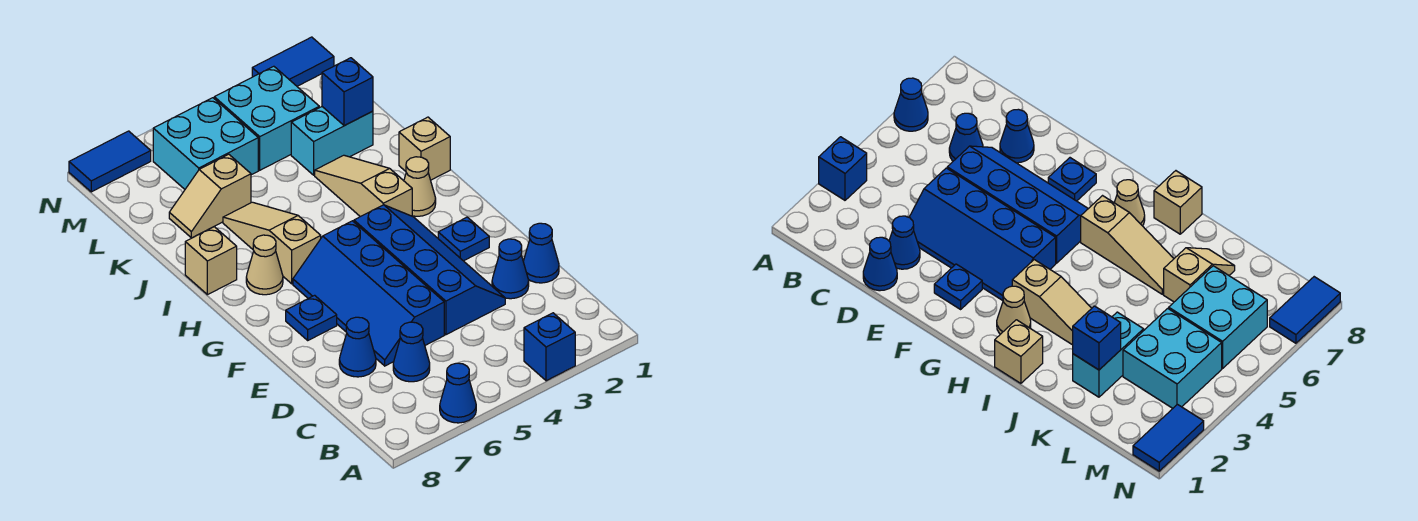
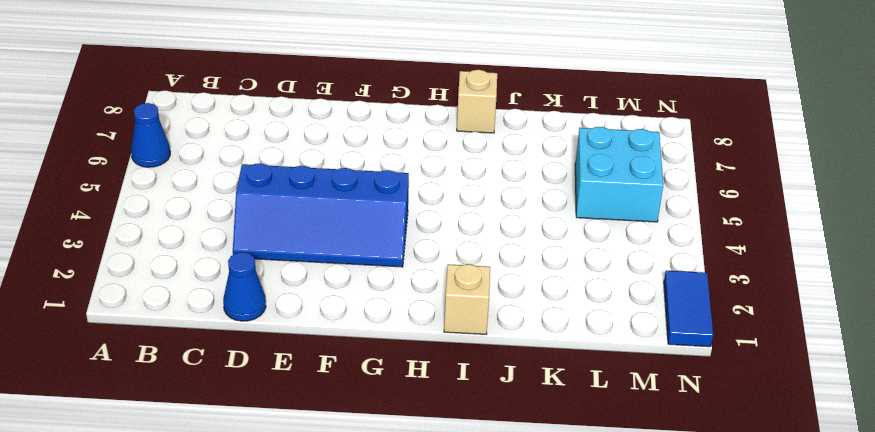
none -> blue 1x1 brick [524,313,575,381]
none -> blue 1x1 cone [393,322,430,382]
none -> blue 1x1 cone [492,239,529,299]

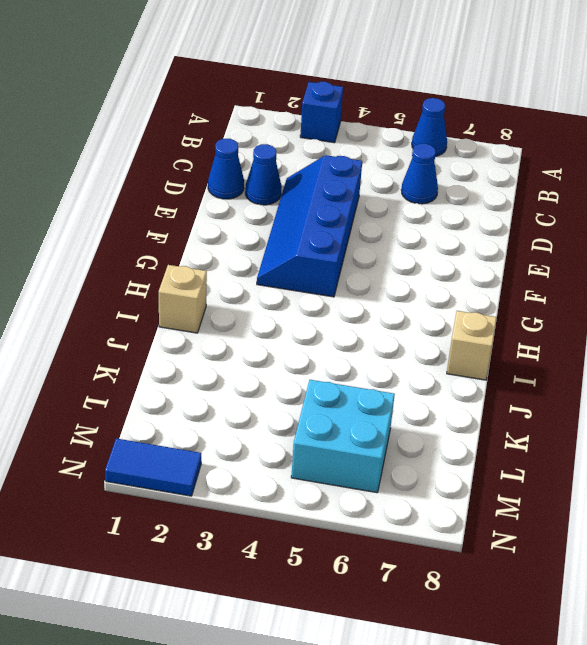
none -> blue 2x4 slope [293,221,444,366]
none -> blue 1x1 cone [339,317,376,377]
none -> blue 1x1 plate [438,217,489,261]

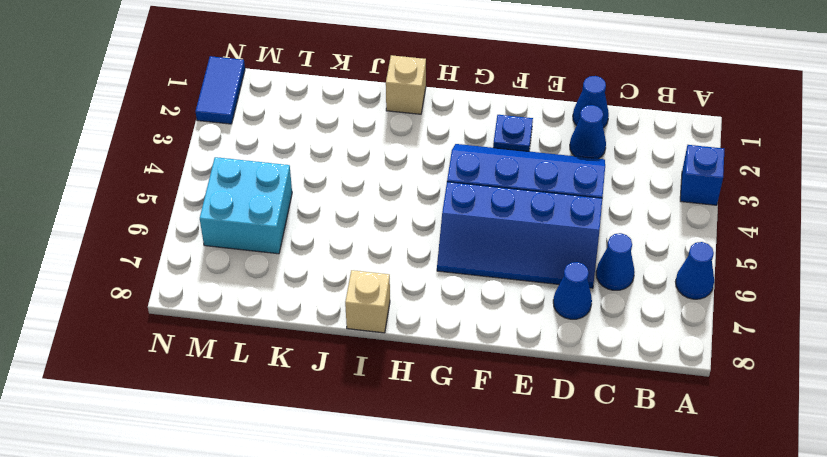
none -> blue 1x1 plate [286,295,337,340]
none -> tan 1x1 cone [404,157,436,216]
none -> tan 1x3 slope [315,155,412,217]

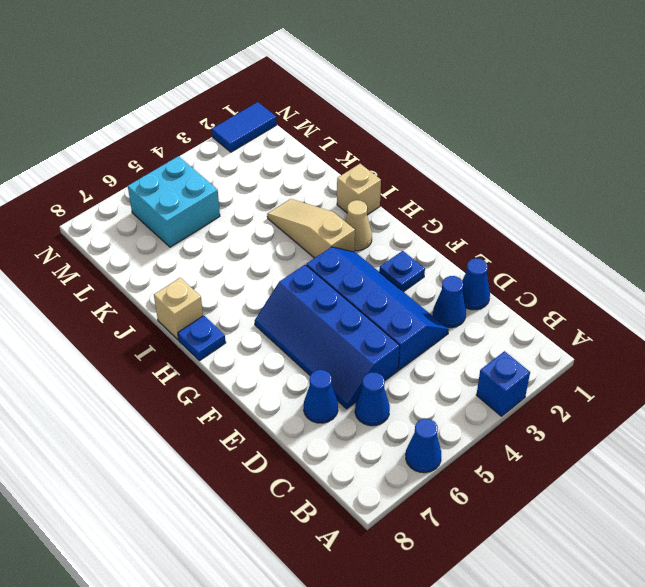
blue 1x1 plate [178,316,226,361] -> blue 1x1 plate moved to [286,295,337,340]
none -> tan 1x3 slope [223,202,321,284]
none -> tan 1x1 cone [246,235,283,295]
none -> cyan 1x2 brick [291,107,373,175]

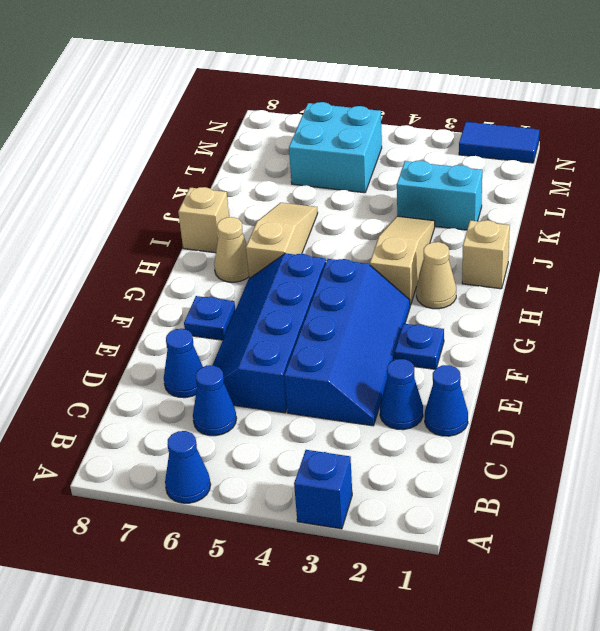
none -> tan 1x2 slope [169,154,251,238]
none -> cyan 2x2 brick [214,66,319,170]
none -> blue 1x2 tile [69,131,151,192]

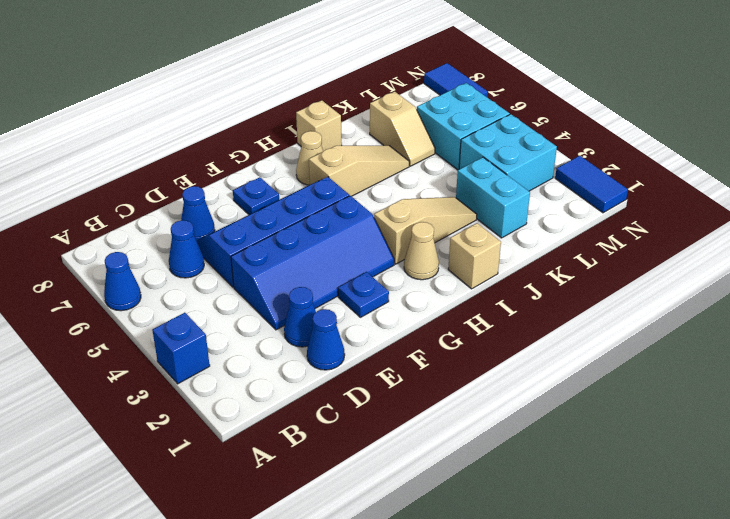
tan 1x2 slope [370,92,435,166] -> tan 1x2 slope turned to [169,154,251,238]
none -> blue 1x1 brick [322,58,373,126]

